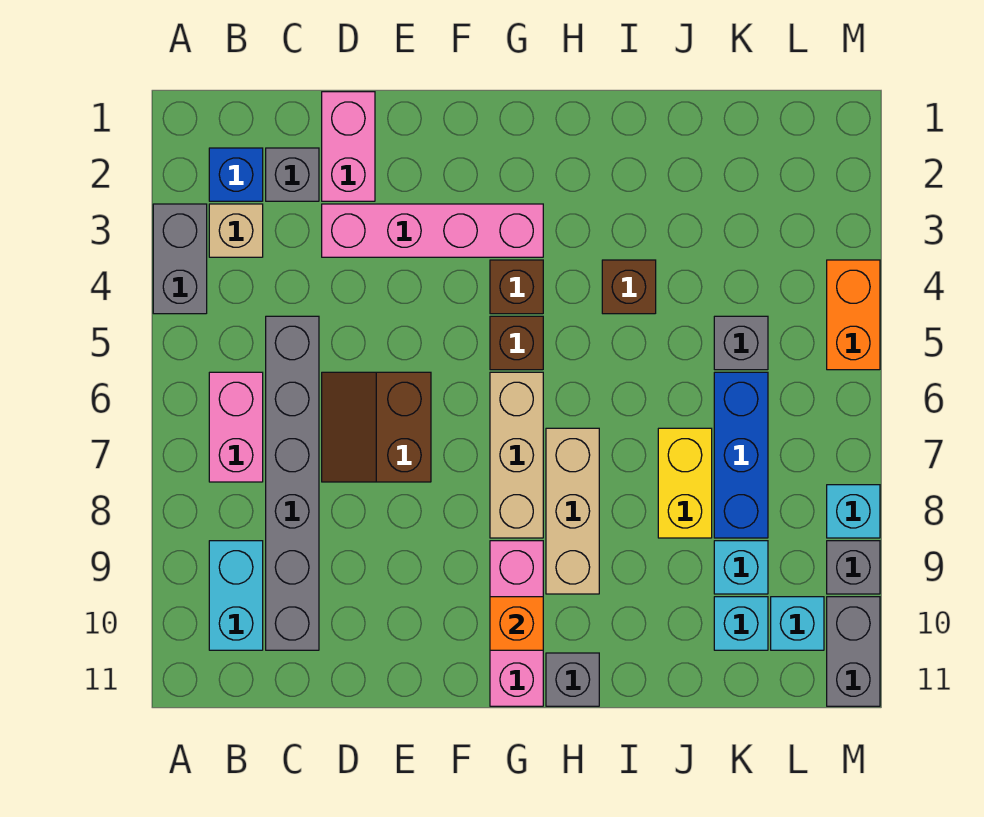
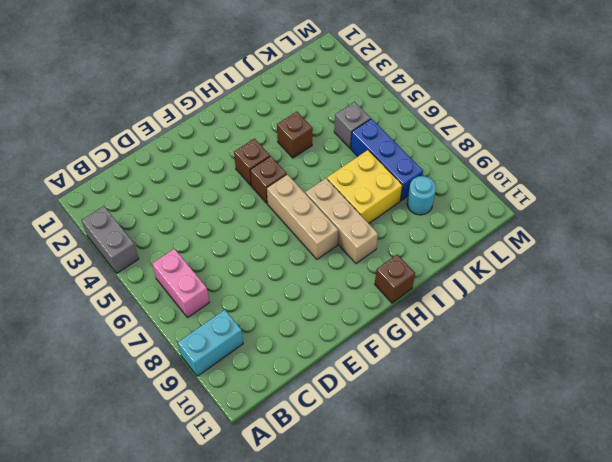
cyan 1x2 brick [178,310,243,376] -> cyan 1x2 brick turned to [209,541,263,650]
brown 1x1 brick [375,254,415,303] -> grey 1x1 brick [546,653,599,706]
yellow 2x2 brick [327,150,402,223] -> yellow 1x2 brick [658,428,712,538]
cyan 1x1 round brick [407,176,436,215] -> cyan 1x1 brick [714,541,768,594]
none -> blue 1x1 brick [209,148,263,201]
none -> tan 1x1 brick [209,204,263,257]
none -> grey 1x1 brick [266,148,319,201]

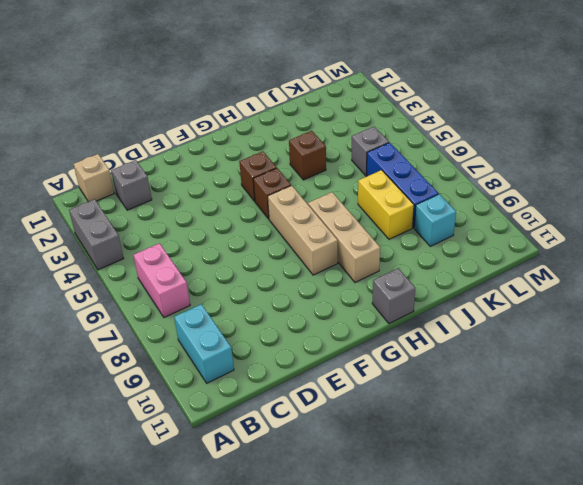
tan 1x1 brick [74,154,114,202] -> tan 1x1 brick moved to [209,204,263,257]
none -> blue 1x1 brick [209,148,263,201]
none -> grey 1x6 brick [266,316,319,650]
none -> pink 1x2 brick [322,92,375,201]

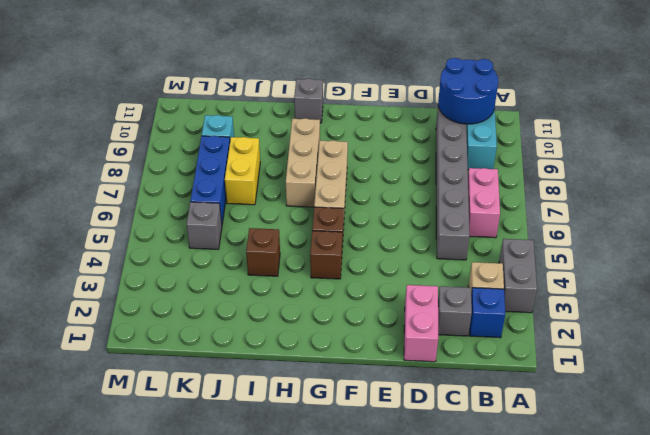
blue 2x2 round brick [438,58,498,124] -> none
none -> pink 1x4 brick [322,204,543,257]
none -> brown 2x2 slope [322,372,431,482]
none -> pink 1x3 brick [490,541,543,706]

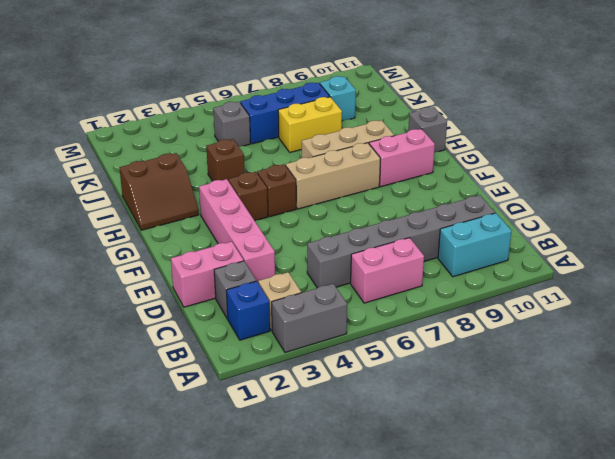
pink 1x2 brick [369,129,435,187] -> pink 1x3 brick [490,541,543,706]
brown 2x2 slope [119,153,199,230] -> brown 2x2 slope moved to [322,372,431,482]
none -> cyan 1x1 brick [714,597,768,650]
none -> cyan 1x1 brick [771,597,824,650]
none -> orange 1x2 brick [827,260,880,370]

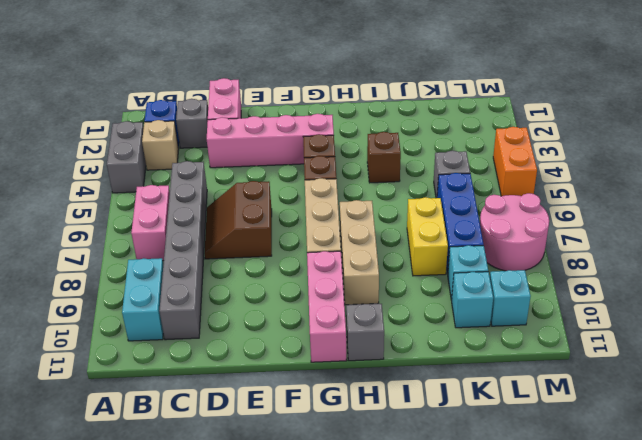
pink 2x2 round brick [480,193,549,271] -> cyan 1x1 brick [827,485,880,538]
none -> grey 1x1 brick [827,541,880,594]
none -> grey 1x2 brick [827,597,880,706]
none -> orange 1x1 brick [490,597,543,650]

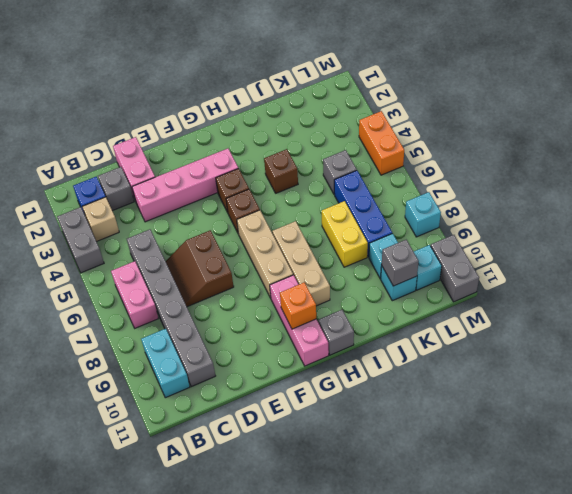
grey 1x1 brick [382,240,419,286] -> grey 1x1 brick moved to [827,541,880,594]

